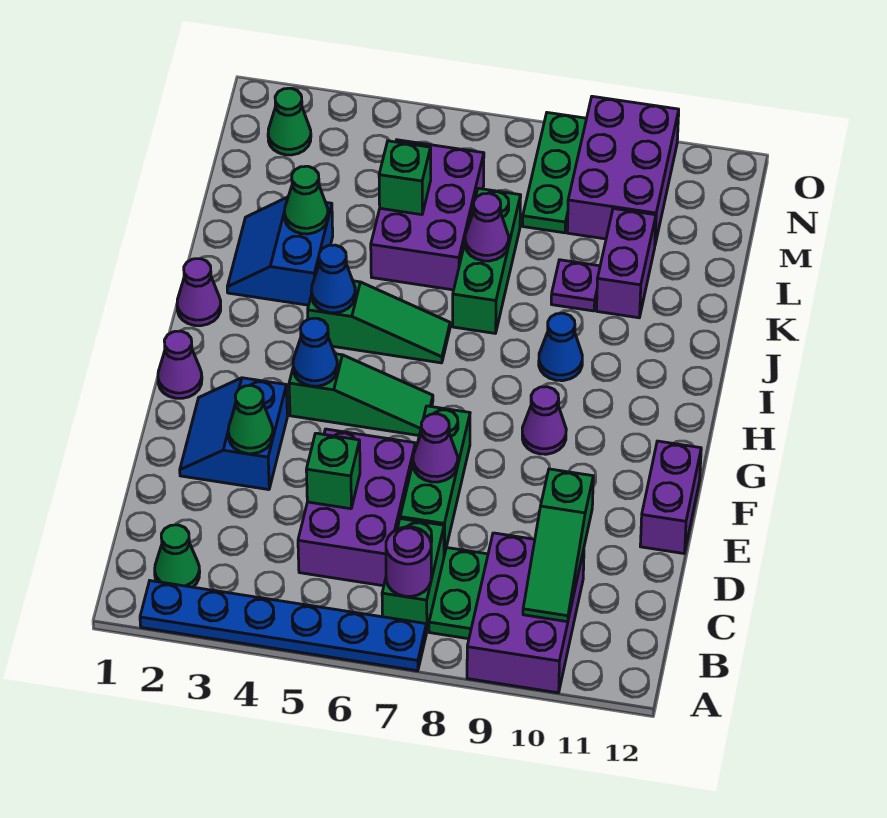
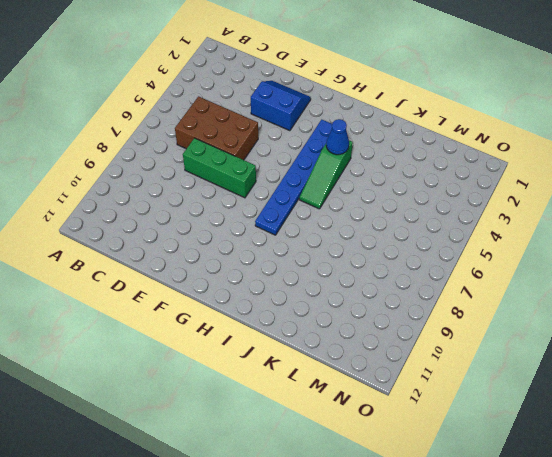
brown 2x3 brick [175,97,258,160] -> purple 2x3 brick [298,429,415,586]
blue 1x6 plate [255,120,332,235] -> blue 1x6 plate moved to [140,581,426,671]
none -> purple 2x3 brick [467,533,584,693]
none -> green 1x1 cone [155,525,200,587]
none -> green 1x2 brick [382,519,444,632]
none -> green 1x2 plate [429,547,488,639]

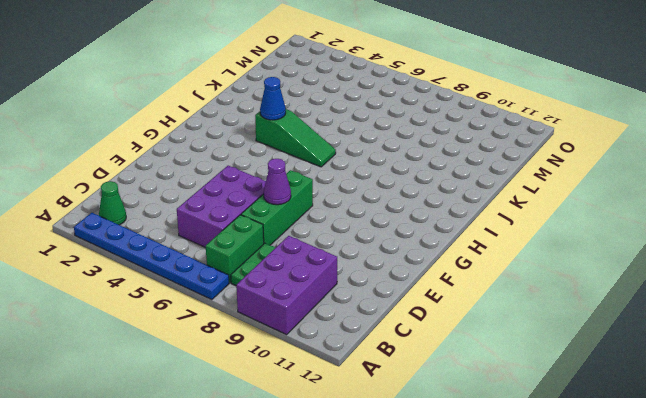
none -> blue 2x2 slope [180,378,287,490]
none -> purple 1x2 brick [640,441,701,554]
none -> purple 1x1 cone [158,331,202,398]
none -> green 1x3 slope [289,354,433,435]

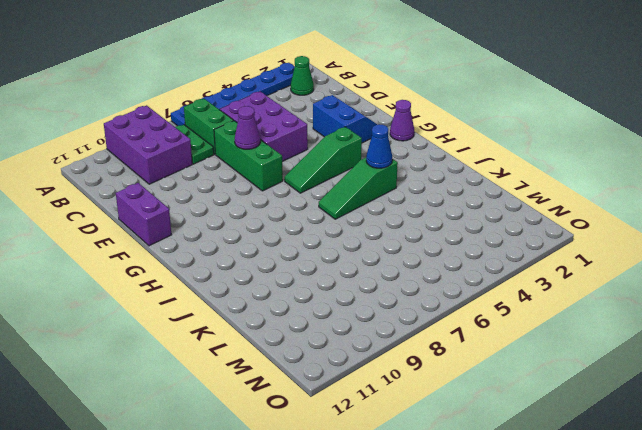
none -> purple 1x1 cone [522,387,566,454]
none -> purple 1x1 cone [177,259,221,326]
none -> blue 1x1 cone [539,313,582,381]
none -> blue 2x2 slope [227,197,333,305]

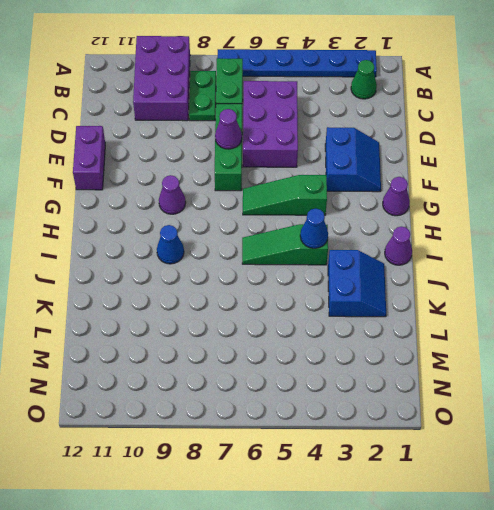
none -> green 1x3 brick [453,188,521,333]
none -> purple 2x3 brick [371,140,484,290]
none -> purple 1x1 plate [551,260,600,311]
none -> purple 1x2 brick [597,208,656,318]

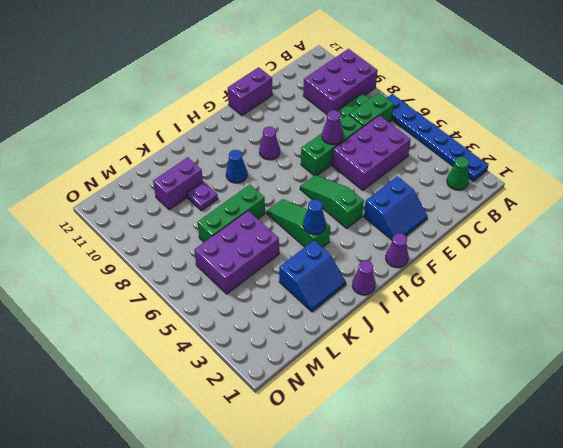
none -> green 1x3 plate [523,113,587,233]
none -> purple 2x3 brick [567,96,679,244]
none -> green 1x1 cone [268,88,311,155]
none -> purple 1x1 round brick [386,527,431,597]

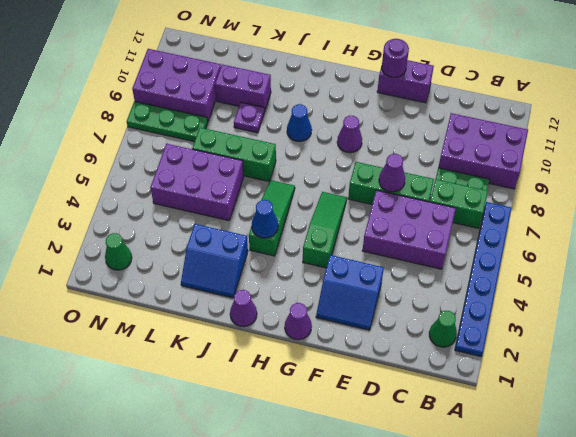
purple 1x1 round brick [382,39,409,77] -> purple 1x1 round brick moved to [386,527,431,597]
none -> green 1x3 slope [523,469,593,622]
none -> green 1x1 brick [306,433,360,509]
none -> green 1x1 cone [228,386,273,454]
none -> blue 1x1 cone [293,318,337,386]

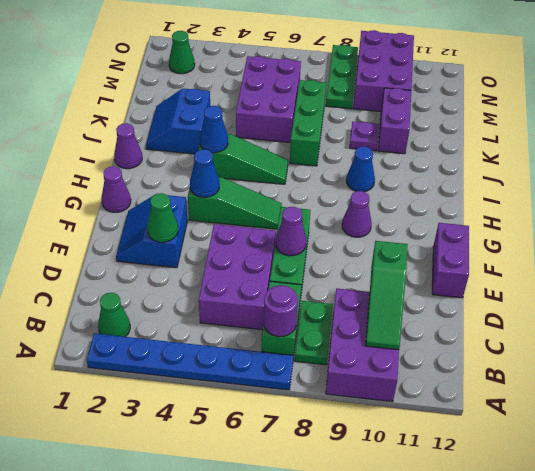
none -> green 1x1 brick [306,433,360,509]
none -> green 1x1 cone [284,166,328,234]
none -> purple 1x1 cone [465,193,509,261]
none -> green 1x1 brick [379,141,431,215]

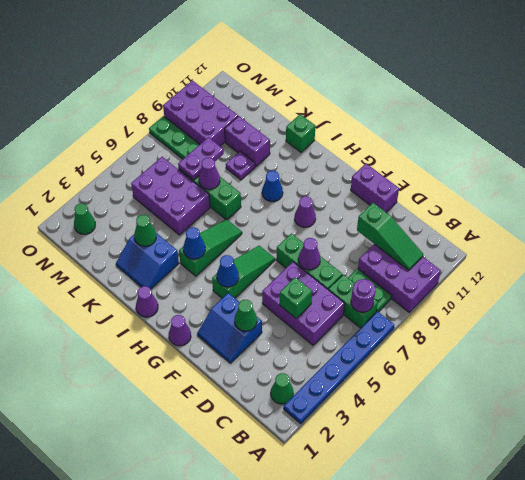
green 1x1 brick [286,114,315,152] -> green 1x1 brick moved to [379,141,431,215]
purple 1x2 plate [178,137,224,180] -> none

